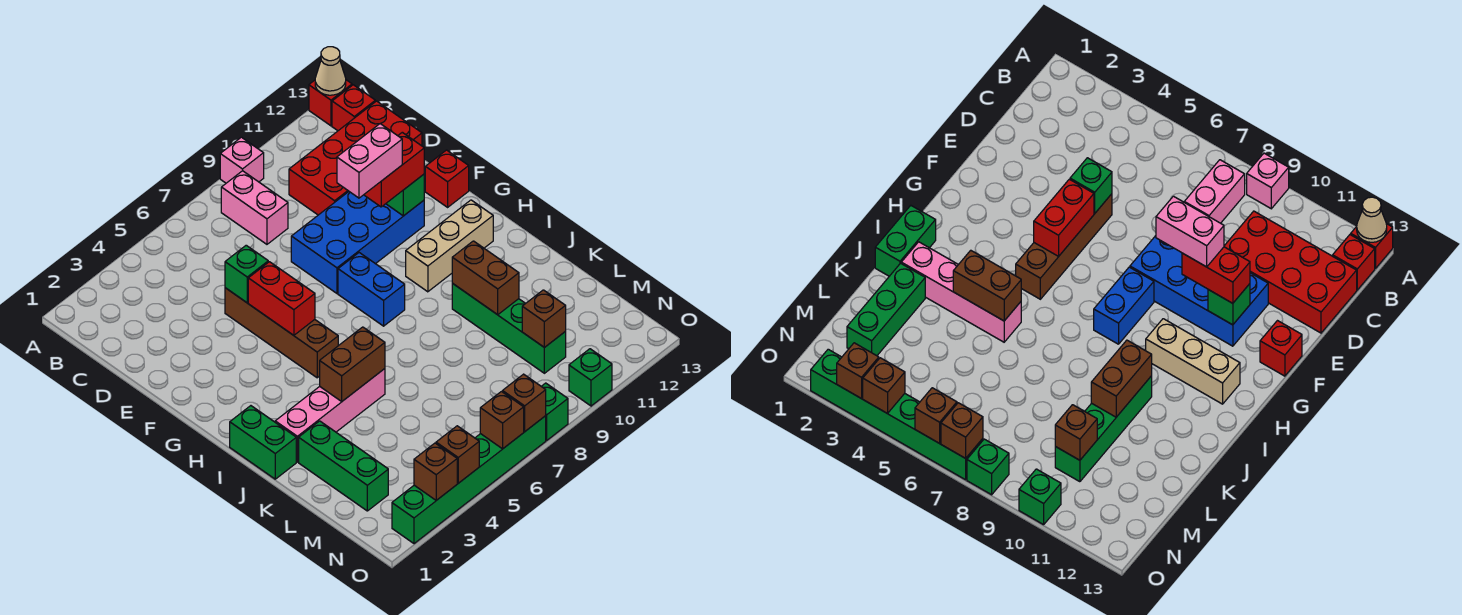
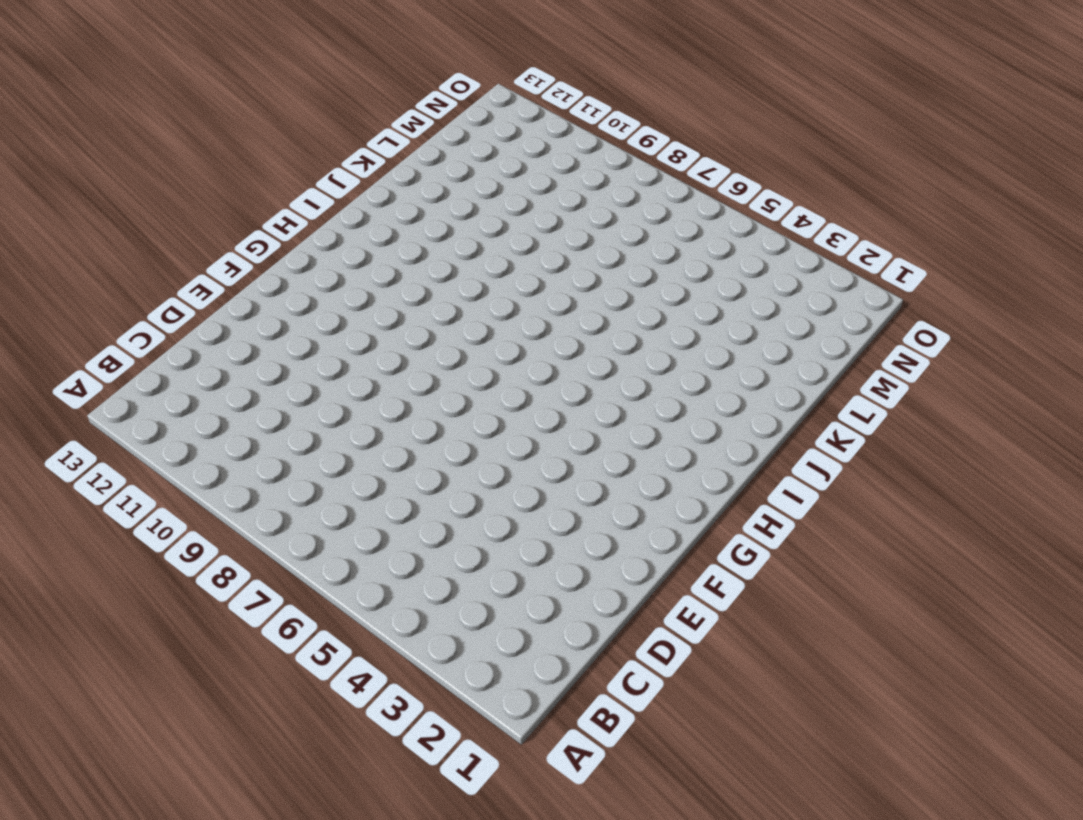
none -> pink 1x1 brick [220,137,264,183]
none -> red 1x1 brick [309,80,352,126]
none -> pink 1x2 brick [221,171,288,244]
none -> red 1x1 brick [332,85,375,131]

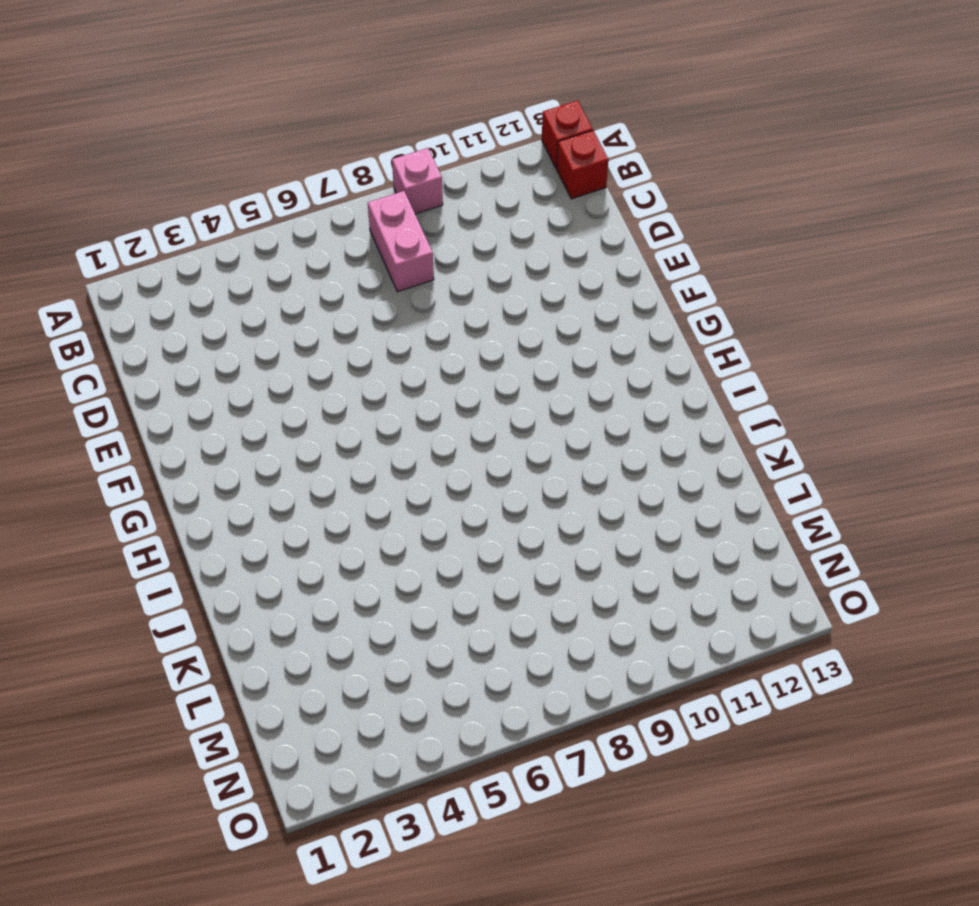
none -> red 2x4 brick [289,101,422,215]
none -> brown 1x4 brick [225,288,338,378]
none -> blue 2x4 brick [291,192,424,293]
none -> red 1x1 brick [425,150,469,207]

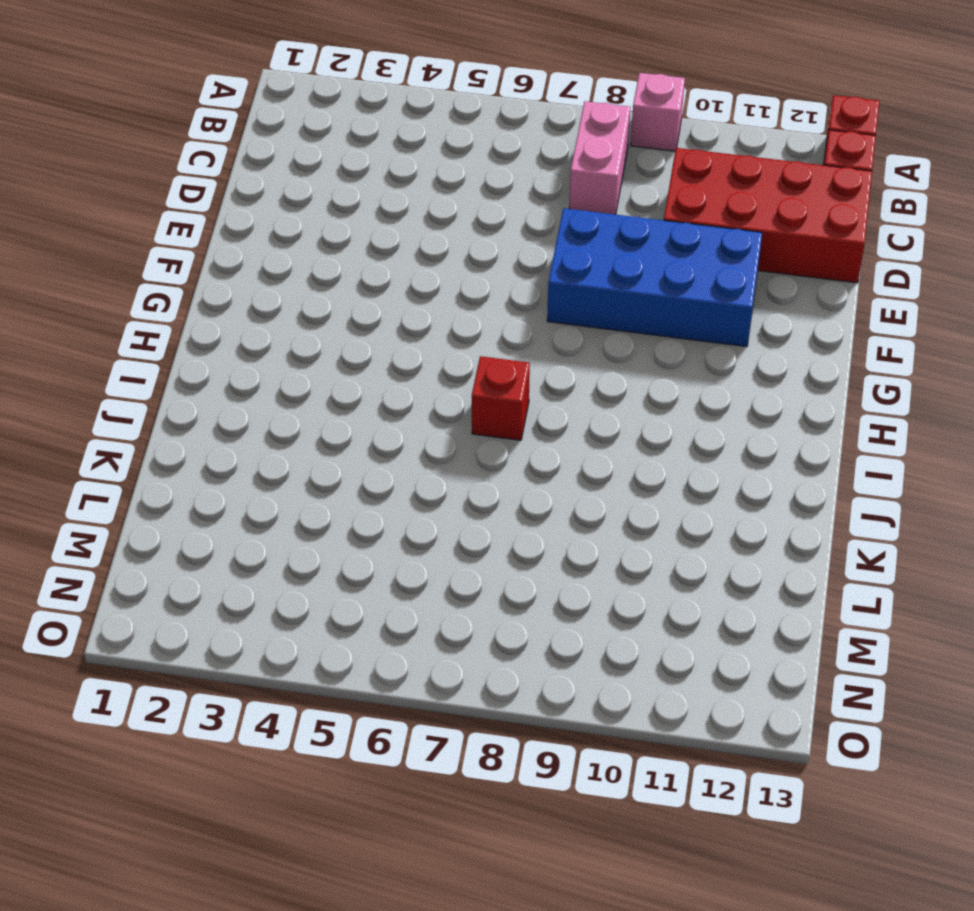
red 1x1 brick [472,356,530,440] -> red 1x1 brick moved to [425,150,469,207]
none -> brown 1x4 brick [225,288,338,378]
none -> blue 1x2 brick [338,253,405,326]
none -> tan 1x3 brick [406,200,493,292]
none -> green 1x2 brick [230,406,296,479]

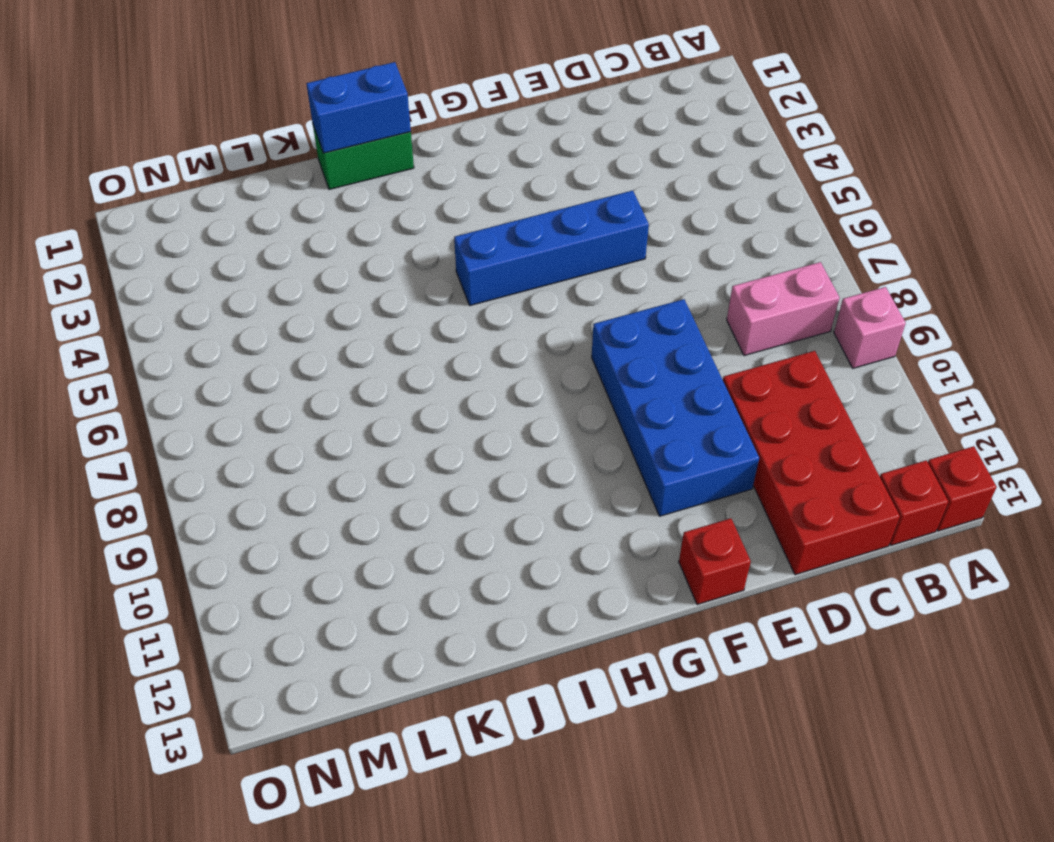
blue 1x4 brick [454,191,649,306] -> brown 1x4 brick [225,288,338,378]
blue 1x2 brick [306,62,411,153] -> blue 1x2 brick moved to [338,253,405,326]
none -> tan 1x3 brick [406,200,493,292]
none -> pink 1x4 brick [275,369,385,462]
none -> green 1x4 brick [452,283,566,373]
none -> green 1x3 brick [299,421,388,511]

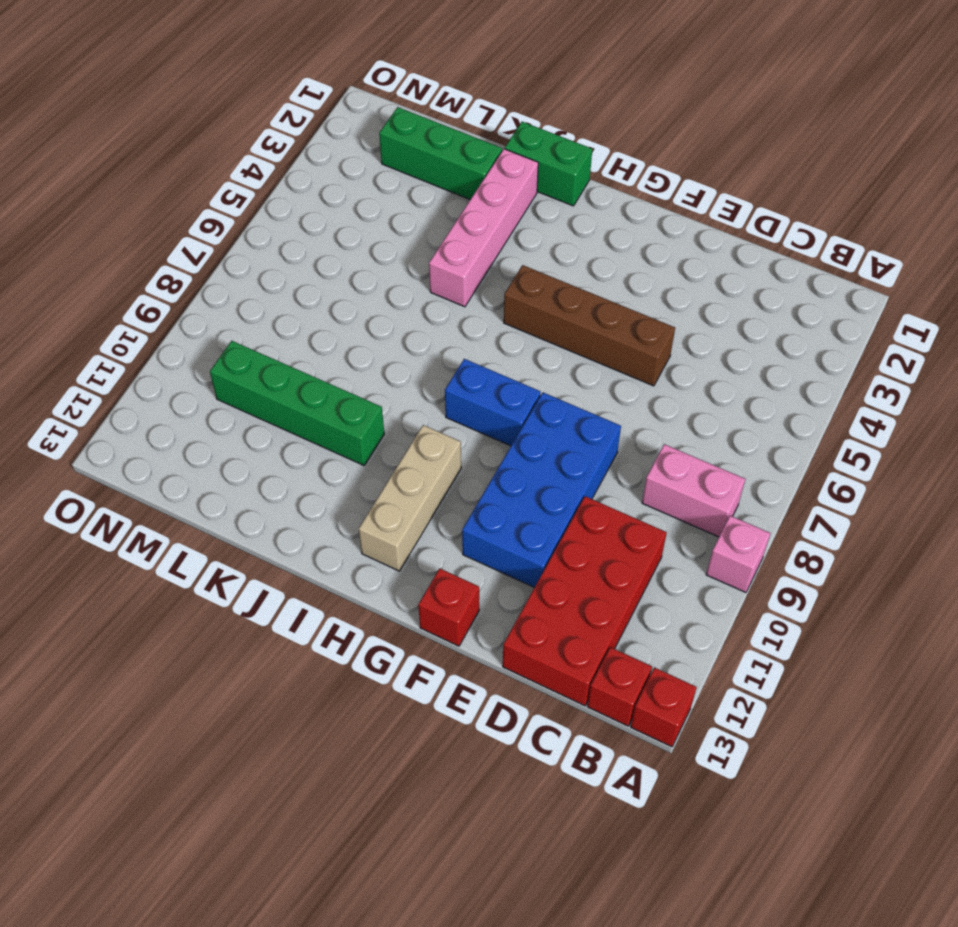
none -> green 1x6 brick [392,416,546,544]
none -> green 1x1 brick [541,383,568,440]
none -> green 1x1 brick [569,349,612,406]
none -> tan 1x1 cone [315,47,346,95]

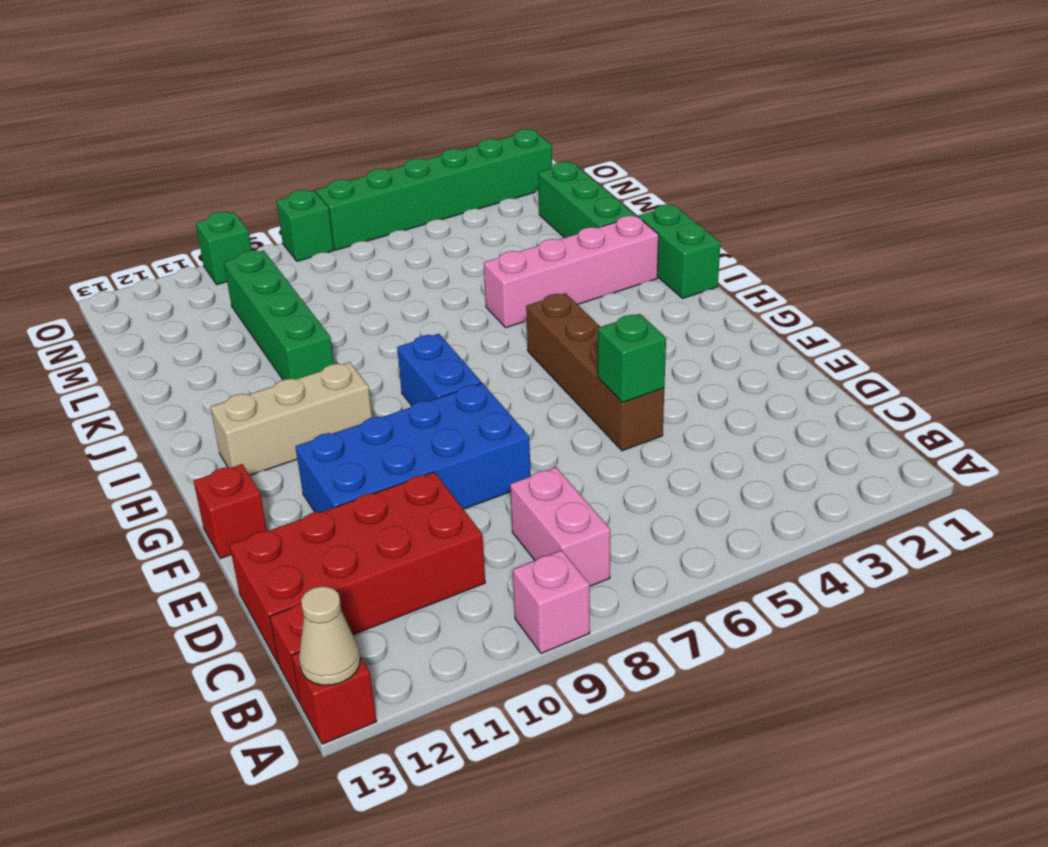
none -> red 1x2 brick [248,262,315,335]
none -> green 1x1 brick [386,174,424,216]
none -> brown 1x2 brick [320,327,385,401]
none -> brown 1x2 brick [452,241,519,315]

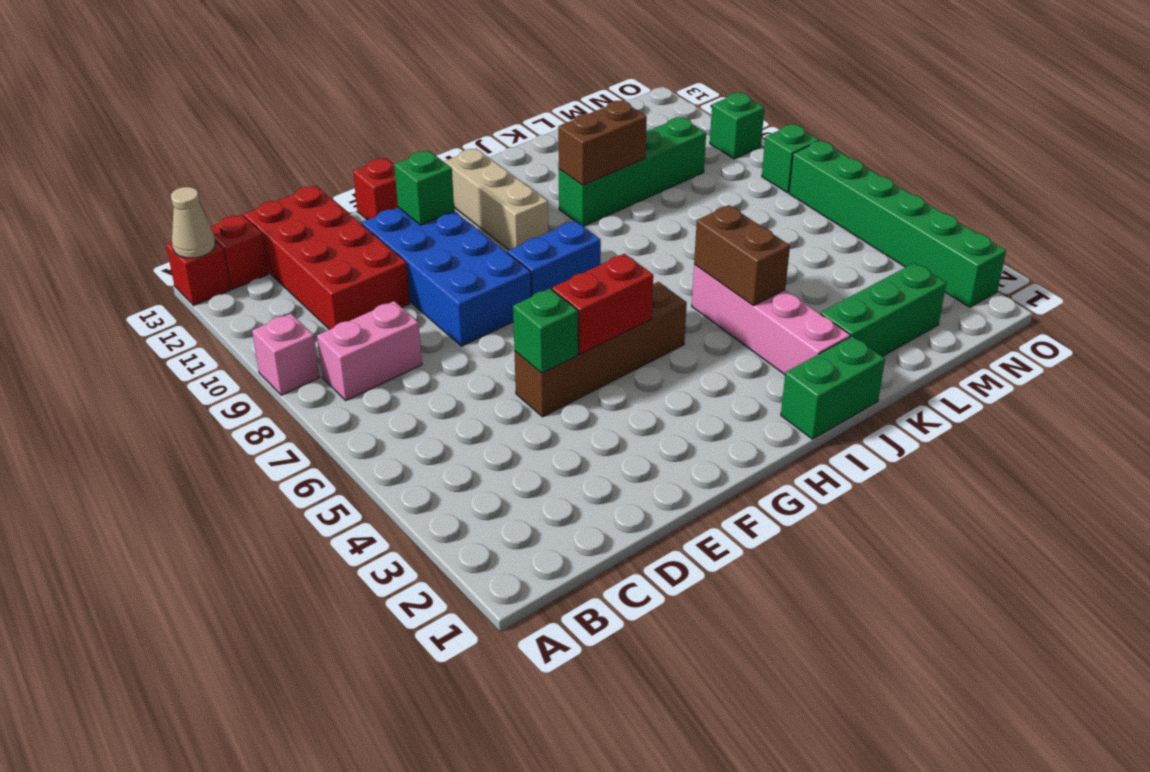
none -> brown 1x1 brick [522,290,566,348]
none -> brown 1x1 brick [414,443,457,500]
none -> brown 1x1 brick [436,426,479,483]
none -> brown 1x1 brick [480,392,524,449]

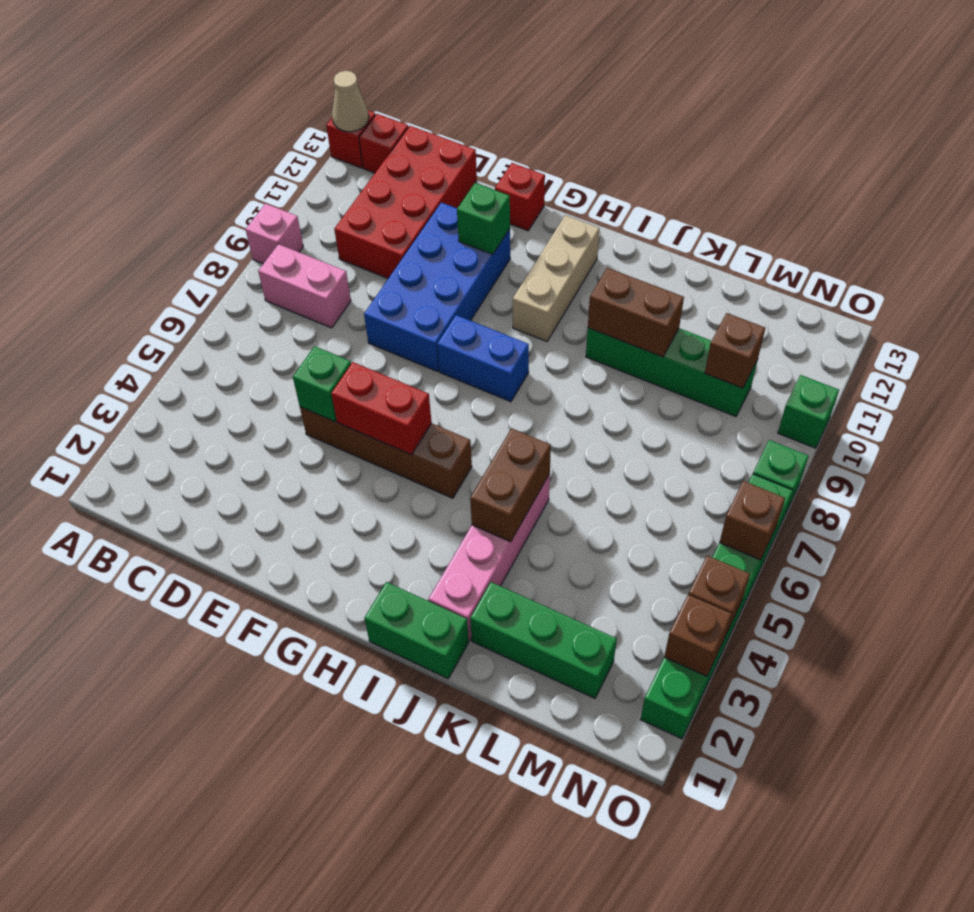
none -> brown 1x1 brick [503,374,546,431]
none -> red 1x2 brick [364,132,424,207]
none -> pink 1x2 brick [337,124,402,198]

